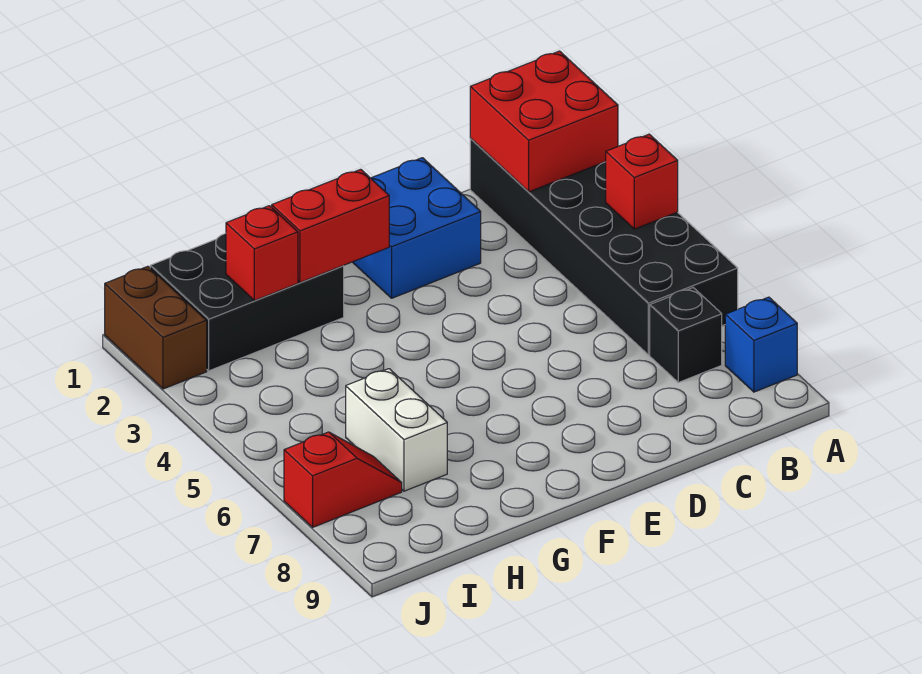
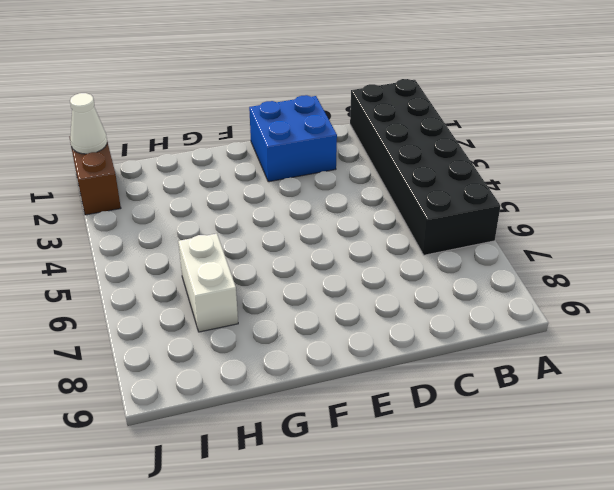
white 1x1 cone [70,93,107,154] -> none
none -> blue 1x1 brick [725,297,797,392]
none -> black 1x1 brick [650,288,722,382]
none -> black 2x3 brick [150,233,344,371]

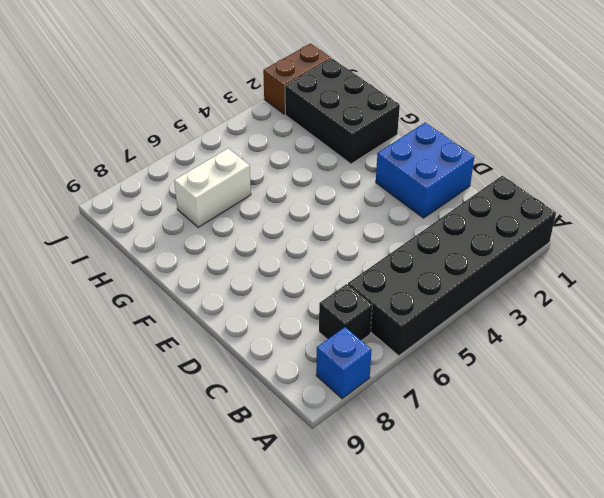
none -> red 1x2 slope [284,432,402,527]
none -> red 2x2 brick [470,51,618,192]
none -> red 1x1 brick [606,134,678,229]

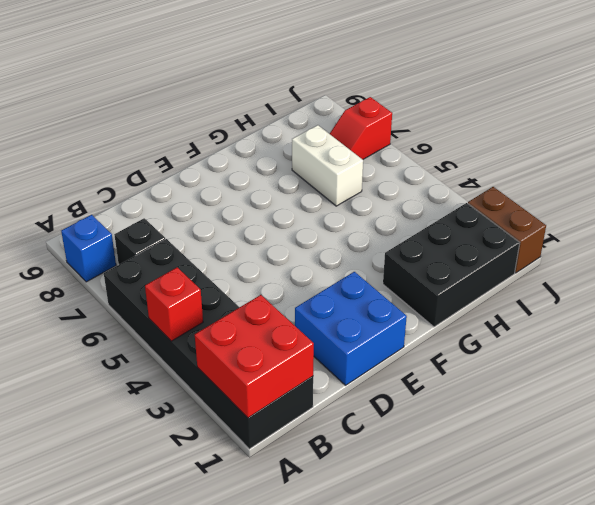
none -> red 1x2 brick [272,169,389,282]
none -> red 1x1 brick [226,206,298,301]

